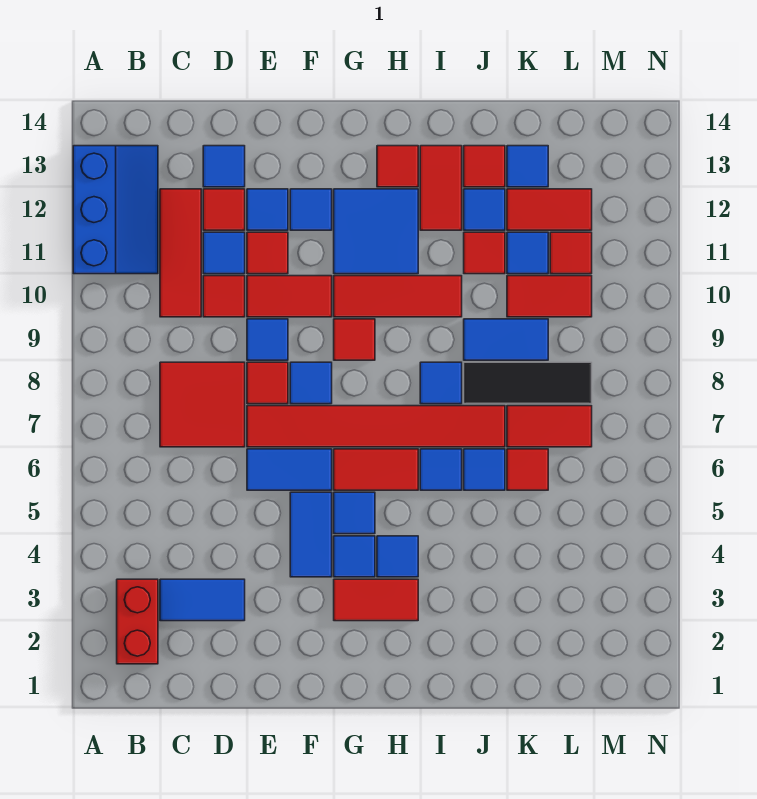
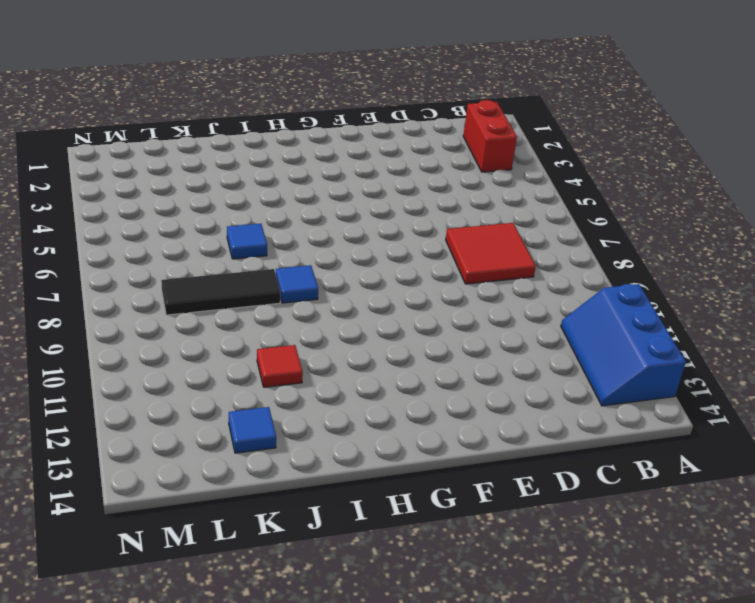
none -> blue 1x2 tile [160,579,245,621]
none -> red 1x3 tile [160,189,201,317]
none -> red 1x1 tile [203,276,245,317]
none -> blue 1x1 tile [203,232,245,274]

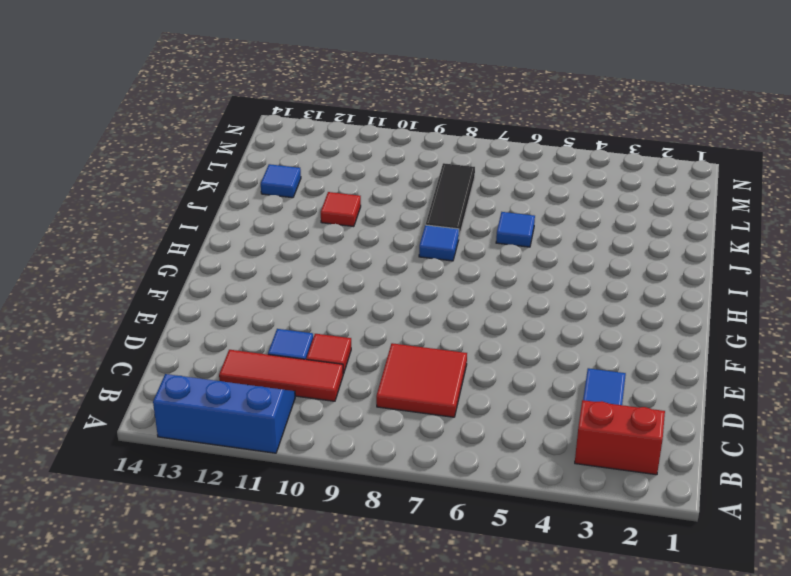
none -> red 1x1 tile [203,189,245,230]
none -> blue 1x1 tile [203,146,245,187]
none -> blue 1x2 tile [247,449,332,490]
none -> red 1x6 tile [247,406,505,447]

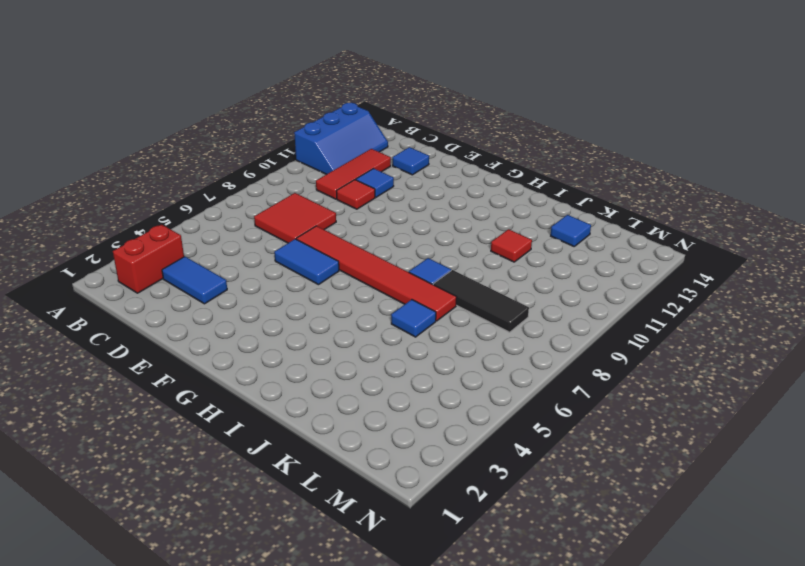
none -> red 1x1 tile [203,189,245,230]
none -> red 1x1 tile [247,362,288,404]
none -> blue 1x1 tile [247,319,288,360]
none -> red 1x2 tile [247,276,332,317]

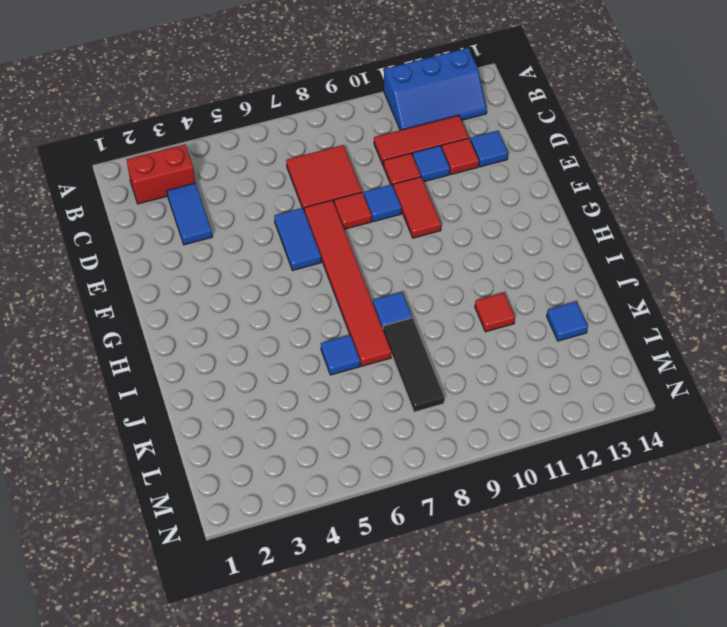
none -> red 1x1 tile [247,232,288,274]
none -> blue 1x1 tile [247,189,288,230]
none -> blue 1x2 tile [290,492,332,577]
none -> blue 1x1 tile [290,362,332,404]

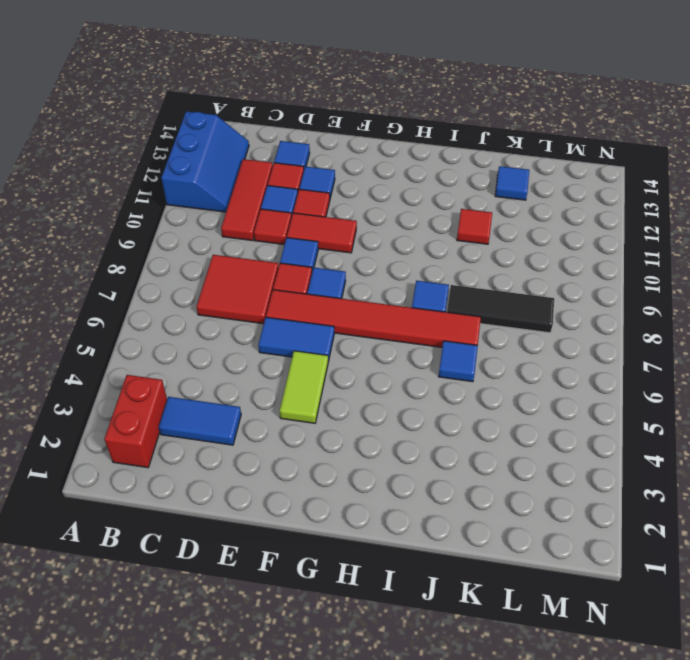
lime 1x2 tile [280,351,328,423] -> blue 1x2 tile [290,492,332,577]
none -> blue 1x1 tile [290,189,332,230]
none -> red 1x2 tile [334,579,418,621]
none -> blue 1x1 tile [334,536,375,577]
none -> blue 1x1 tile [334,492,375,534]

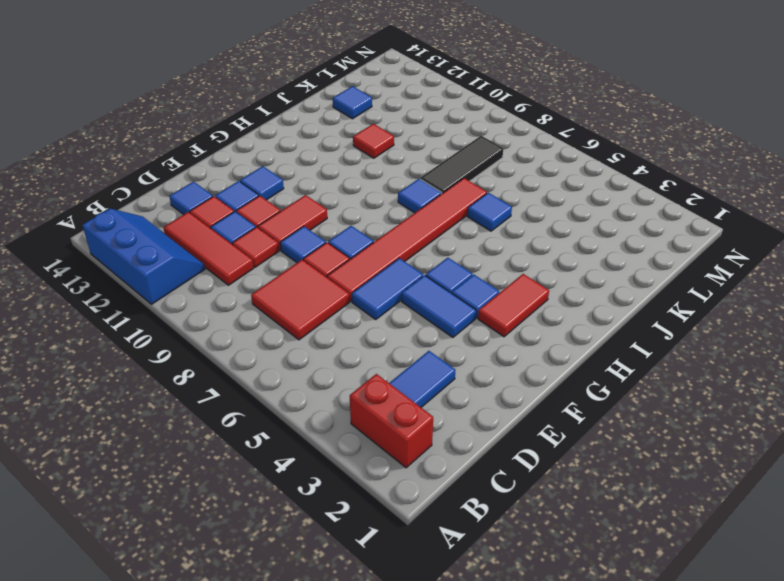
none -> red 1x2 tile [334,449,418,490]
none -> red 1x1 tile [334,319,375,360]
none -> red 1x3 tile [334,276,462,317]
none -> blue 2x2 tile [334,189,418,274]

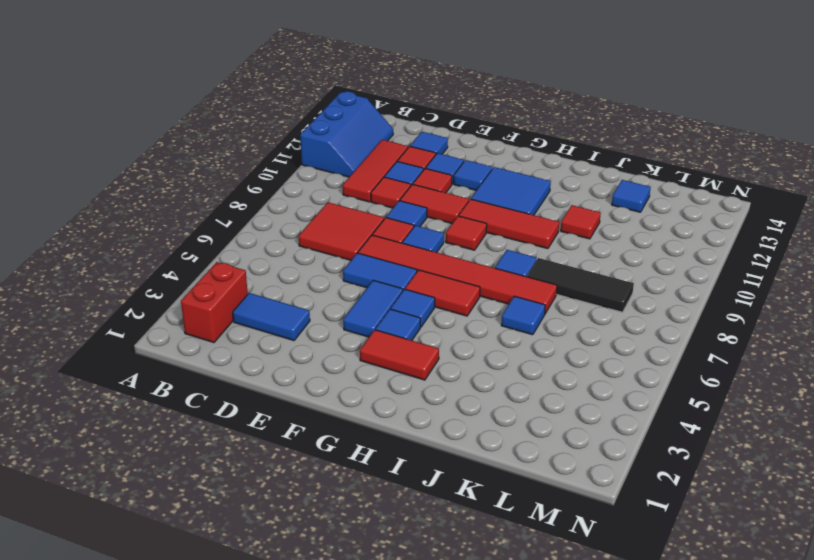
none -> blue 1x1 tile [377,536,418,577]
none -> red 1x1 tile [377,146,418,187]
none -> blue 1x1 tile [420,449,462,490]
none -> red 1x2 tile [420,146,462,230]

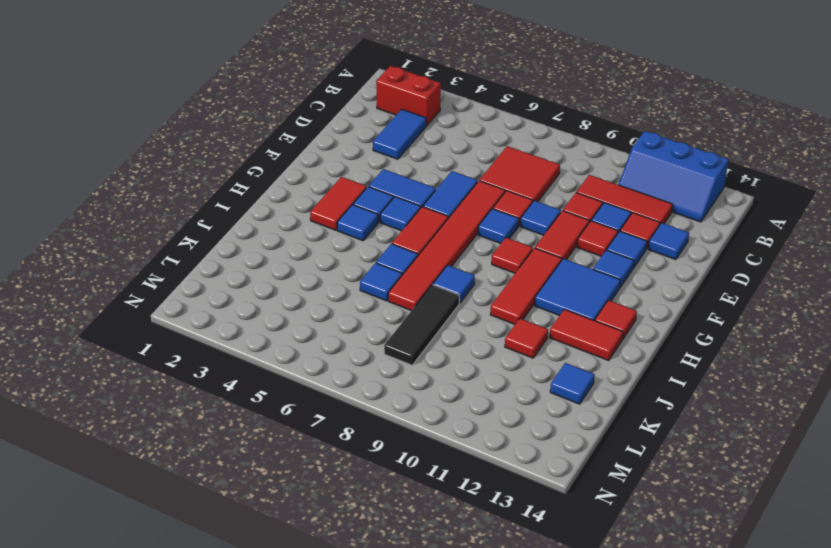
none -> blue 1x2 tile [464,319,548,360]
none -> blue 1x1 tile [464,189,505,230]
none -> red 1x1 tile [464,146,505,187]
none -> red 1x1 tile [507,449,548,490]

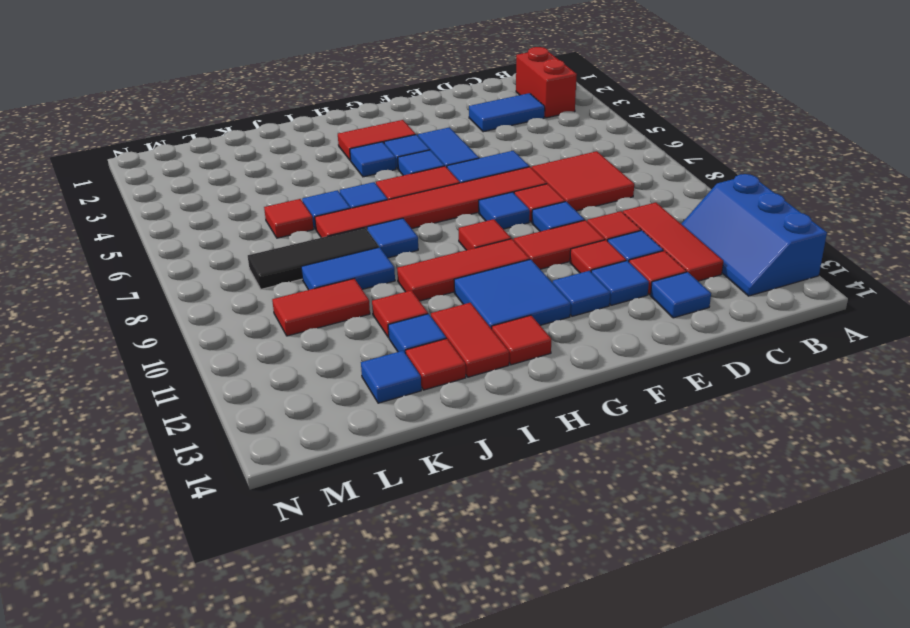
none -> red 1x2 tile [507,406,592,447]
none -> blue 1x1 tile [507,232,548,274]
none -> red 1x2 tile [507,189,592,230]
none -> red 1x1 tile [550,232,592,274]

